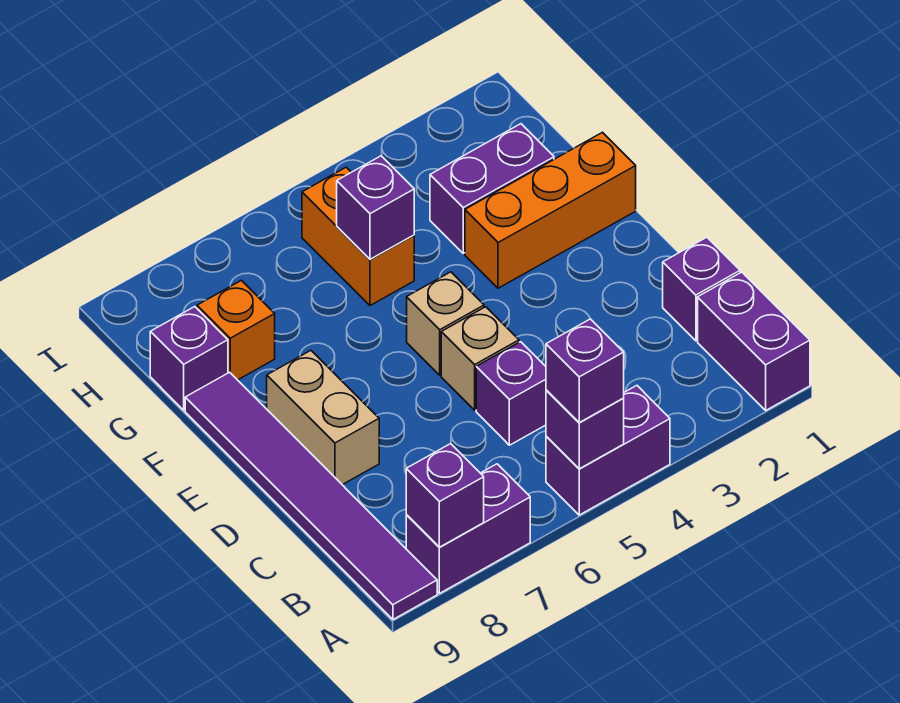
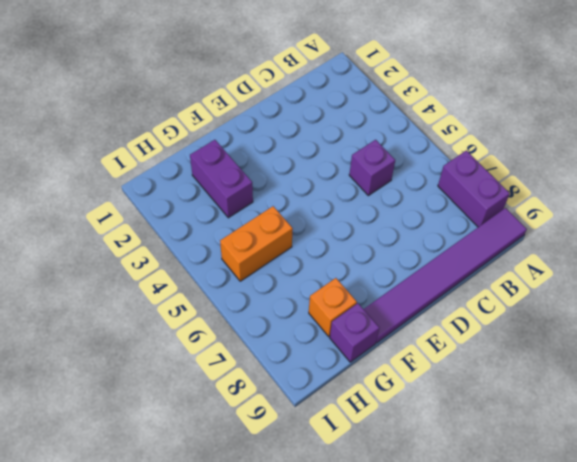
none -> purple 1x2 brick [698,272,810,410]
none -> purple 1x2 brick [546,386,670,515]
none -> purple 1x1 brick [663,237,740,341]

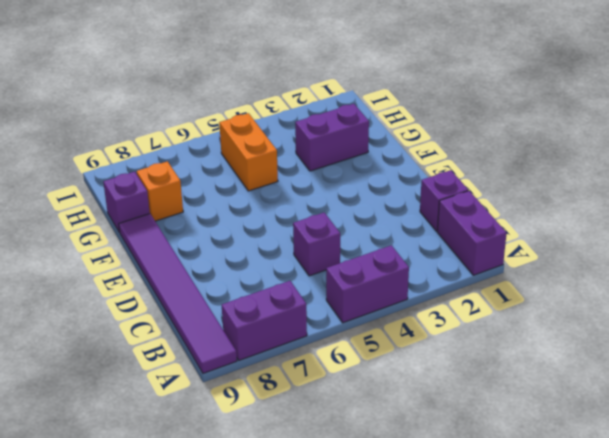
none -> tan 1x1 brick [441,307,519,410]
none -> tan 1x2 brick [267,351,379,485]
none -> tan 1x1 brick [407,272,484,375]

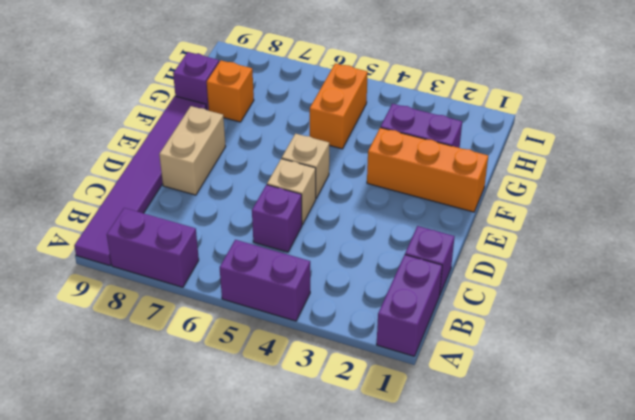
none -> purple 1x1 brick [546,390,624,469]
none -> purple 1x1 brick [406,444,484,547]
none -> purple 1x1 brick [337,156,414,259]

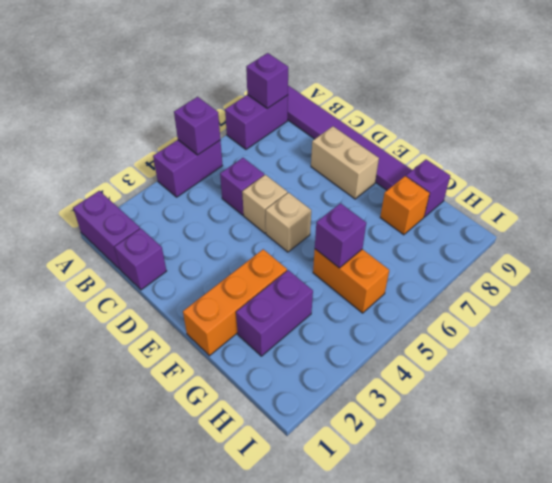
none -> purple 1x1 brick [546,319,624,422]

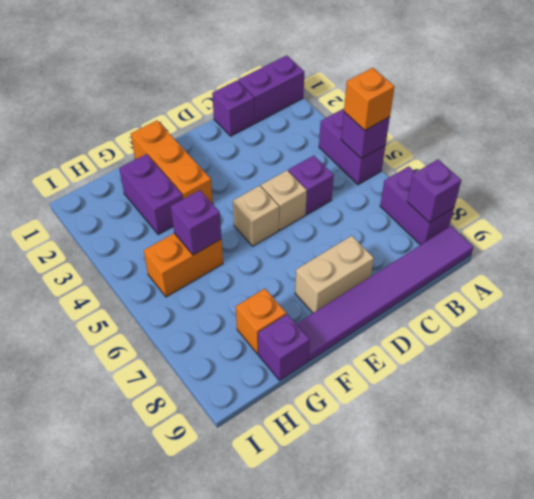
orange 1x1 brick [344,68,394,130] -> purple 1x1 brick [546,319,624,422]

